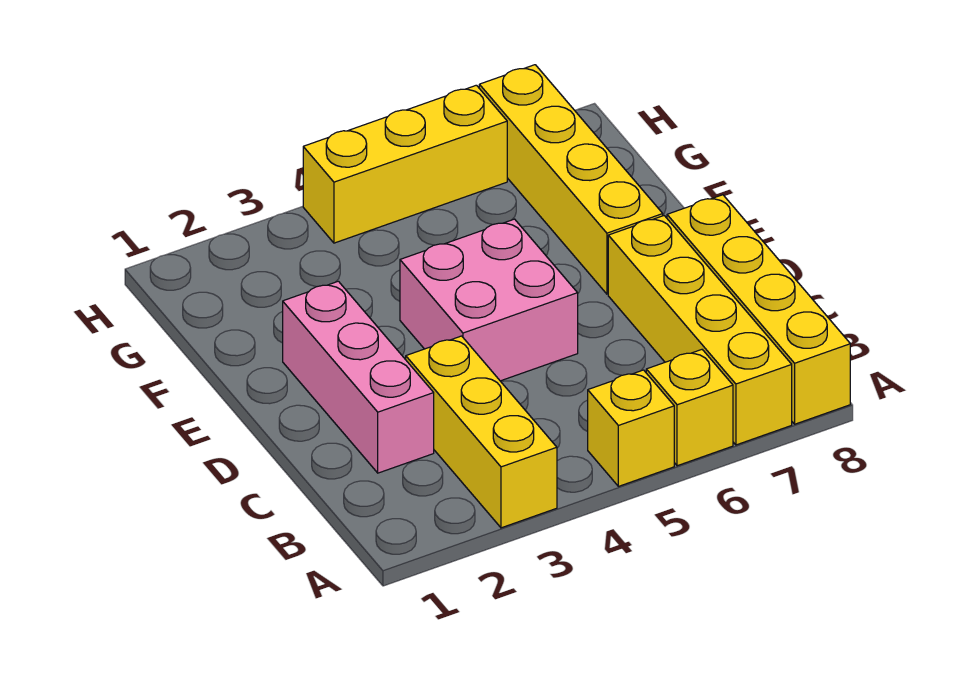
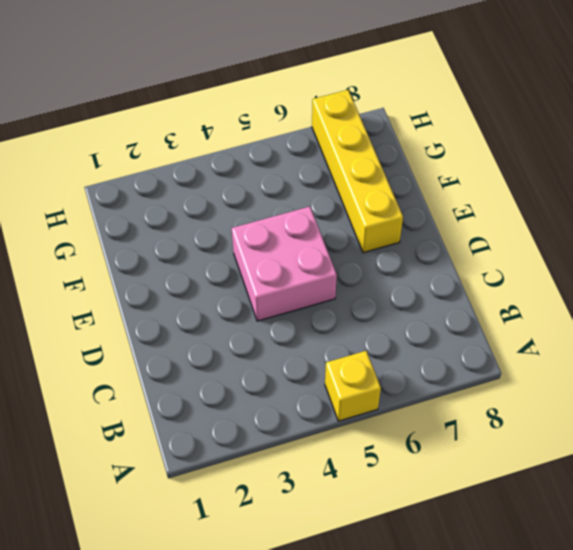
none -> yellow 1x3 brick [406,336,557,528]
none -> yellow 1x1 brick [646,350,733,466]

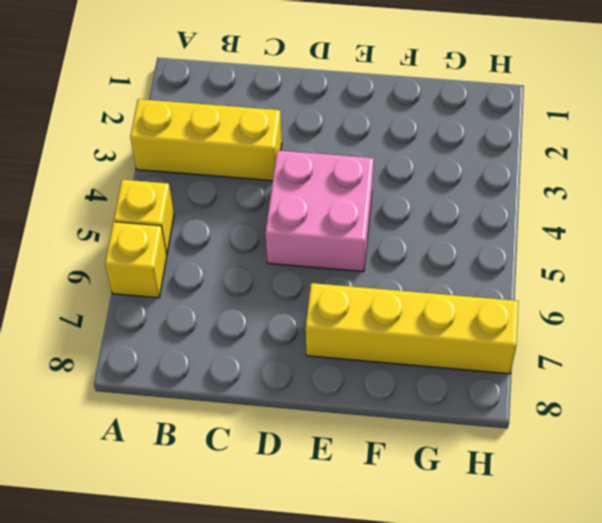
none -> yellow 1x4 brick [608,216,792,445]
none -> yellow 1x4 brick [667,195,850,424]

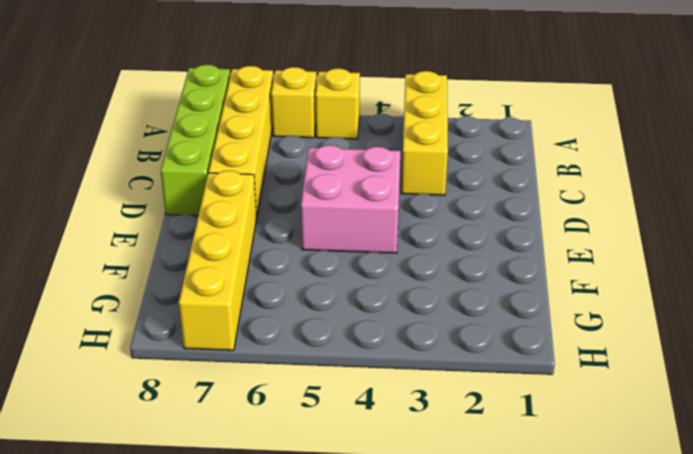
lime 1x4 brick [161,65,230,216] -> yellow 1x4 brick [667,195,850,424]
none -> pink 1x3 brick [283,281,434,473]
none -> yellow 1x3 brick [303,85,507,243]

